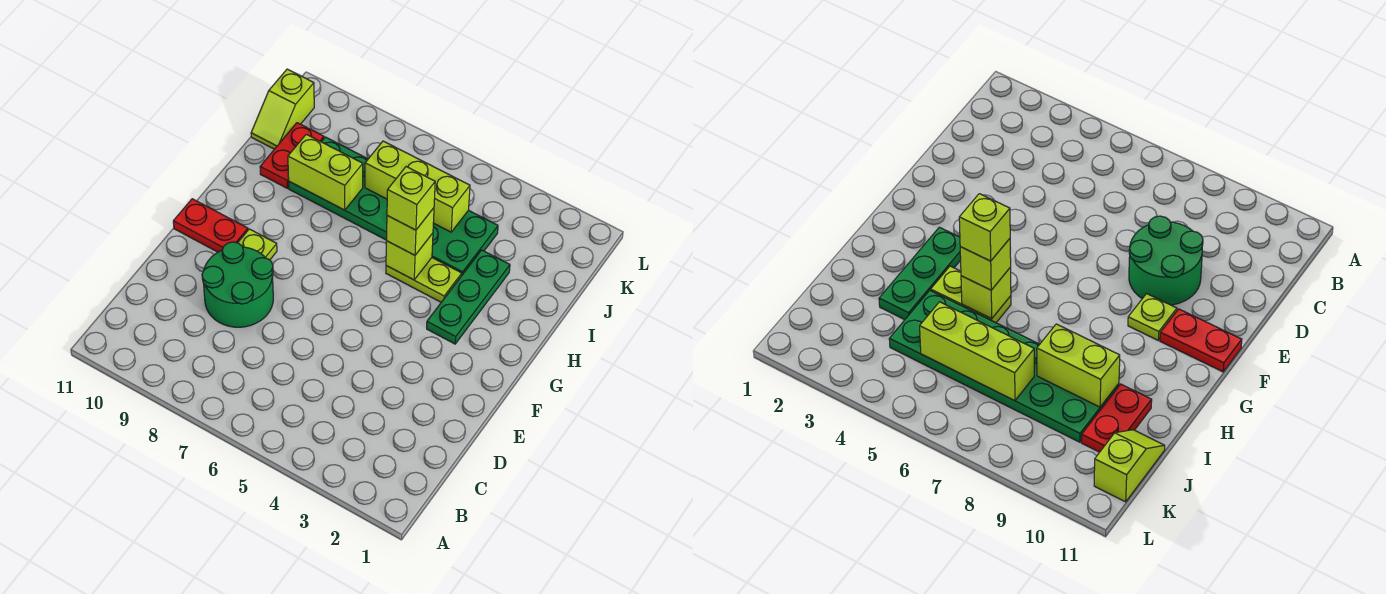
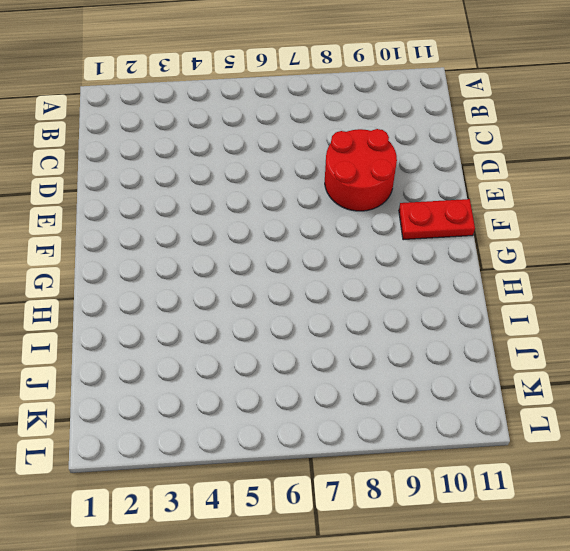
red 2x2 round brick [325,129,397,211] -> green 2x2 round brick [202,242,273,327]
none -> lime 1x1 plate [238,229,277,260]
none -> green 1x3 plate [427,250,510,344]
none -> lime 1x2 plate [386,258,462,302]

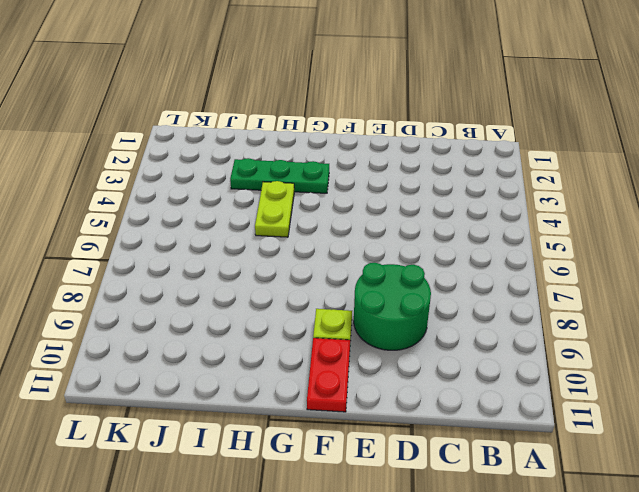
none -> green 2x6 plate [289,137,498,275]
none -> red 1x2 plate [260,123,324,188]
none -> lime 1x2 slope [251,69,314,149]

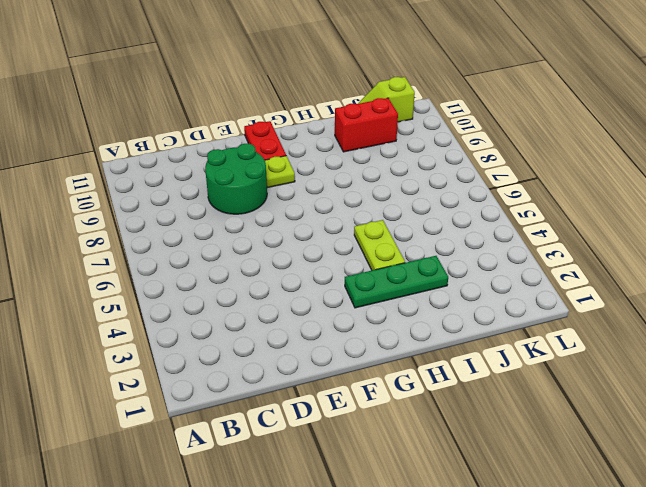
red 1x2 brick [335,98,398,152] -> red 1x2 plate [260,123,324,188]
none -> green 2x6 plate [289,137,498,275]
none -> lime 1x1 brick [386,233,433,280]
none -> lime 1x2 brick [288,134,363,210]

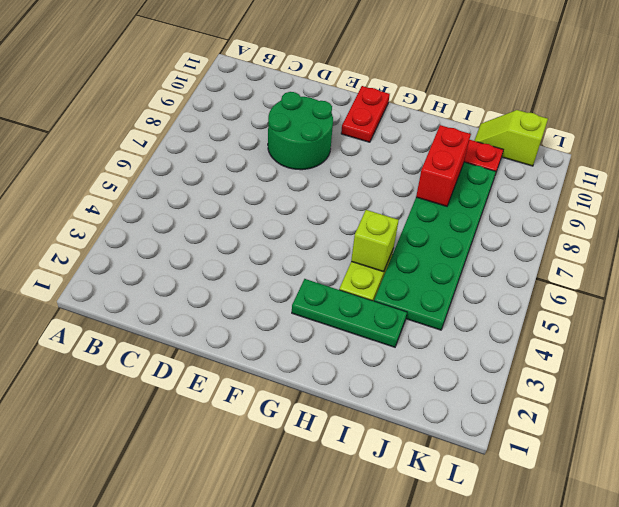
red 1x2 brick [416,125,471,206] -> lime 1x2 brick [288,134,363,210]
none -> lime 1x1 plate [238,229,277,260]
none -> lime 1x3 brick [365,141,470,232]
none -> lime 1x1 brick [386,208,434,255]

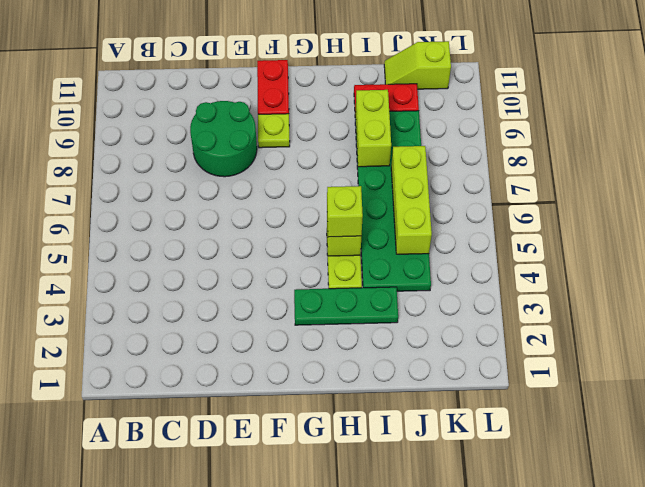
none -> lime 1x1 brick [387,167,435,230]

